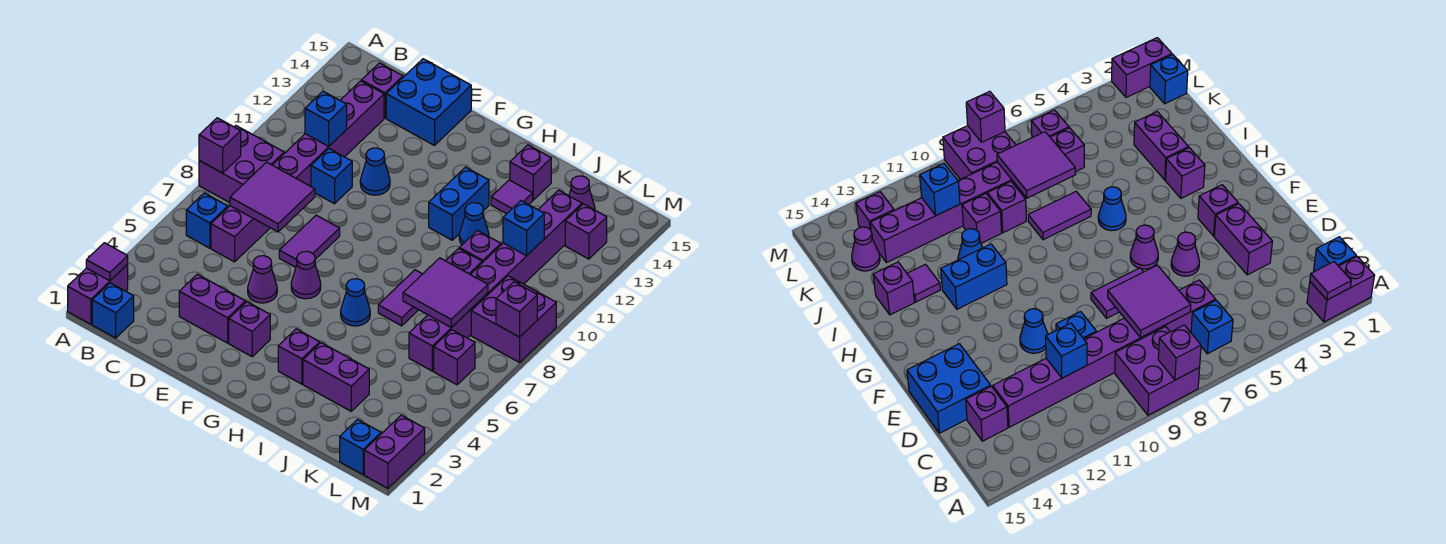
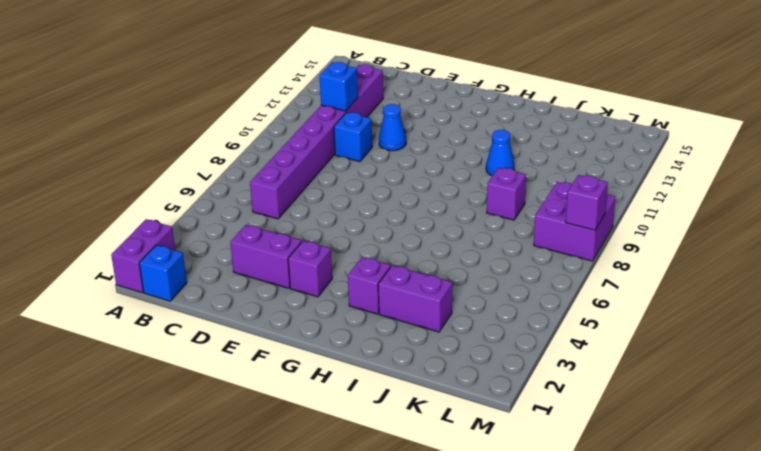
none -> purple 2x2 brick [199,126,284,203]
none -> blue 1x1 brick [186,193,228,248]
none -> purple 1x1 brick [361,63,403,118]
none -> blue 2x2 brick [386,59,471,145]

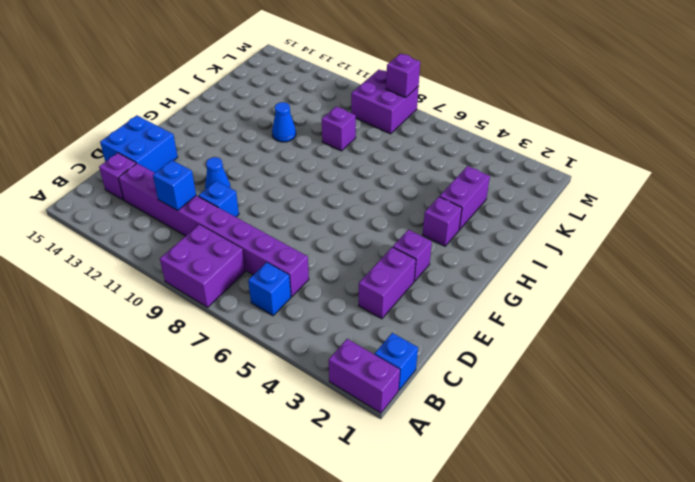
none -> purple 1x1 cone [248,256,277,303]
none -> purple 1x2 tile [279,215,340,267]
none -> purple 1x1 cone [291,251,321,299]
none -> blue 1x1 cone [341,279,370,326]

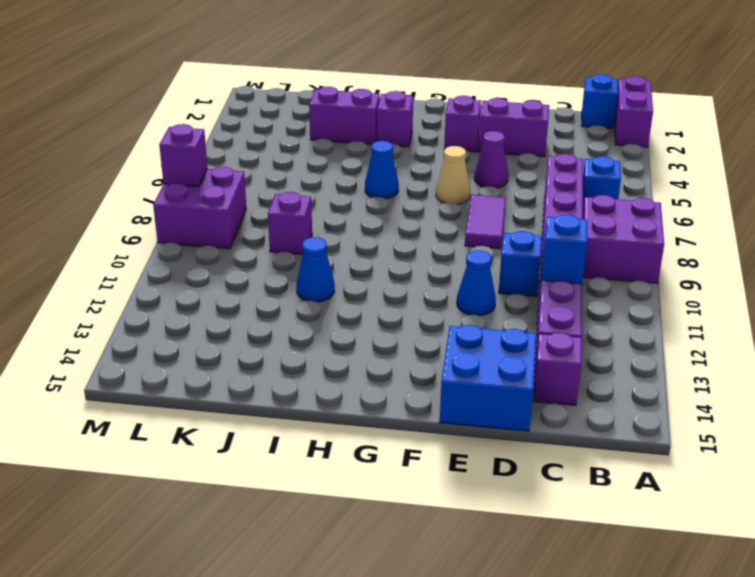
tan 1x1 cone [436,146,470,204] -> purple 1x1 cone [291,251,321,299]
none -> blue 1x2 brick [429,167,489,240]
none -> purple 1x2 tile [378,270,422,326]
none -> purple 1x1 tile [491,180,533,214]
none -> purple 1x1 brick [510,145,551,200]

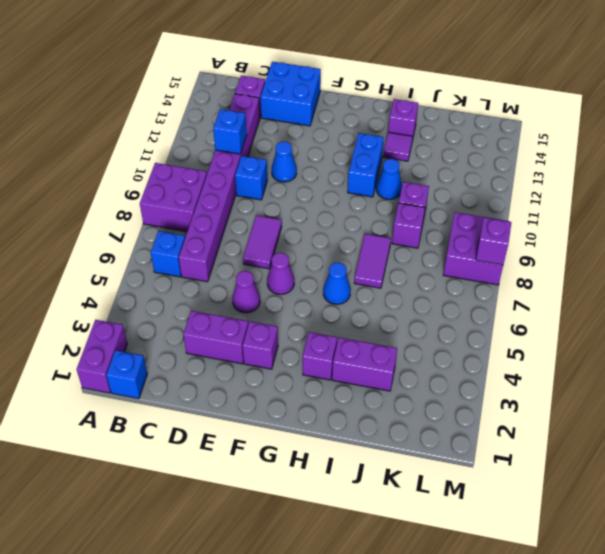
none -> purple 1x8 brick [409,190,582,371]
none -> purple 1x1 cone [569,176,595,210]
none -> blue 1x1 brick [340,420,381,474]
none -> purple 1x1 brick [434,330,475,385]

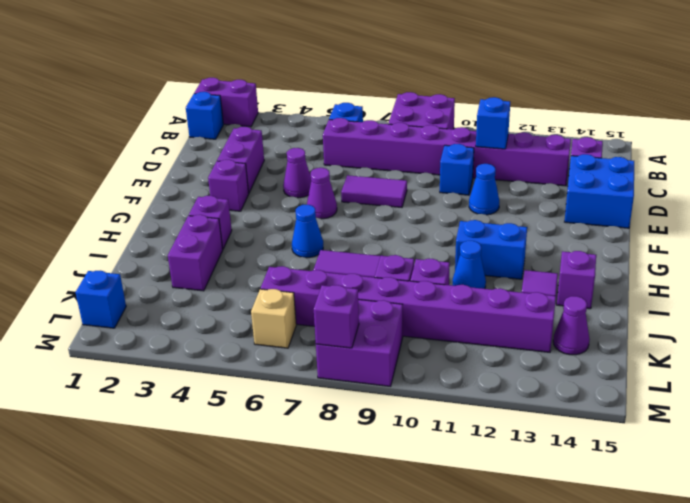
tan 1x1 brick [251,289,296,348] -> purple 1x1 brick [434,330,475,385]
none -> purple 1x1 brick [565,204,607,259]
none -> purple 1x2 brick [364,415,425,488]
none -> purple 1x1 tile [86,243,128,281]
none -> purple 1x1 brick [199,118,241,173]

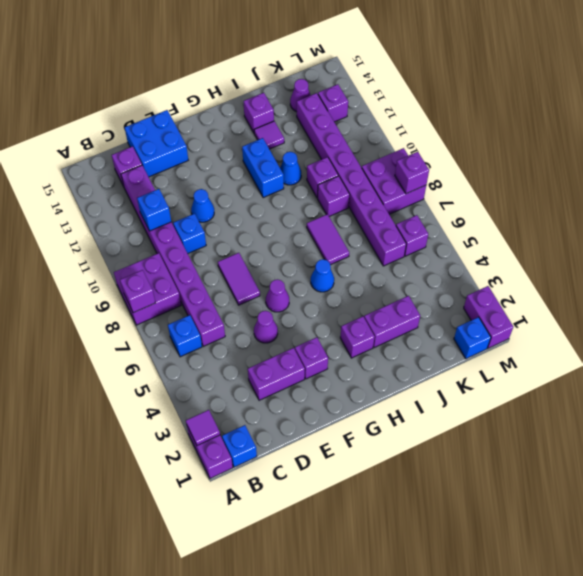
none -> purple 2x2 tile [230,162,315,232]
none -> purple 2x2 tile [403,258,488,328]
none -> blue 1x1 brick [503,201,544,256]

